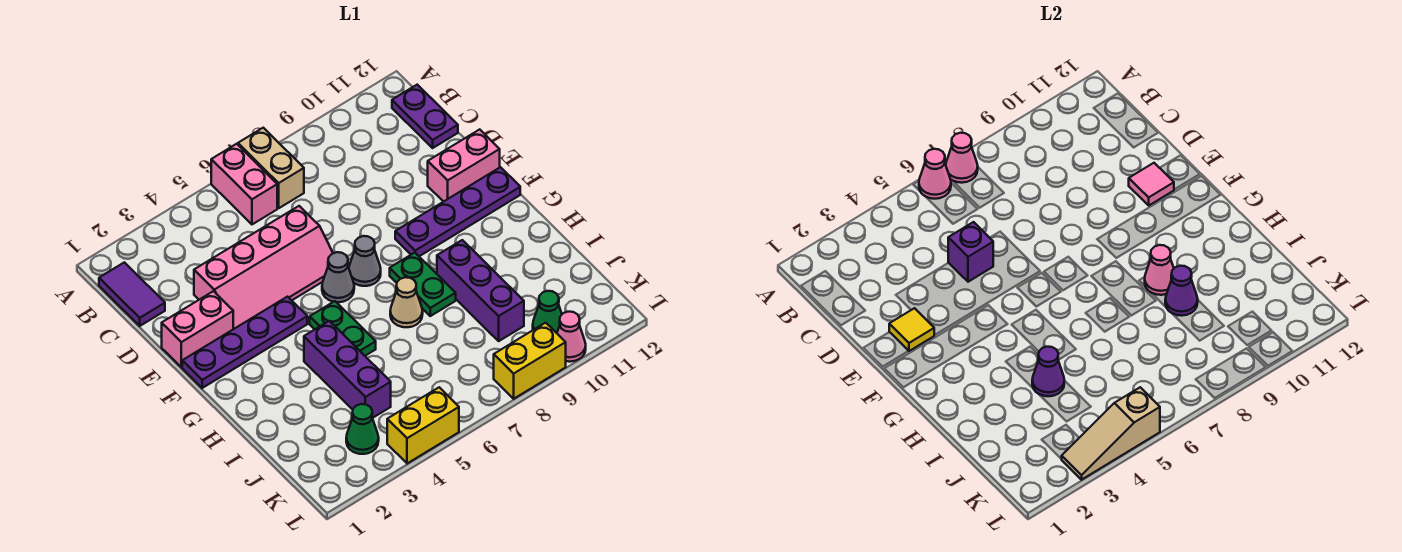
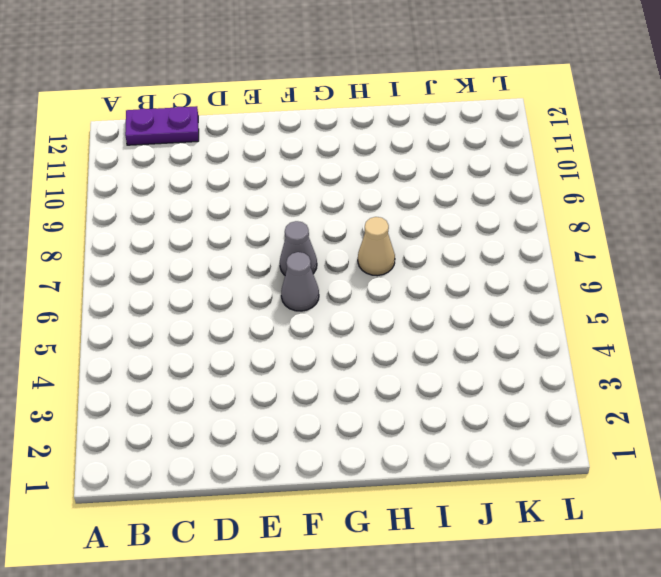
none -> pink 1x2 brick [211,144,277,224]
none -> tan 1x2 brick [238,128,304,208]
none -> purple 1x2 tile [99,262,165,326]
none -> pink 2x4 slope [194,206,333,329]

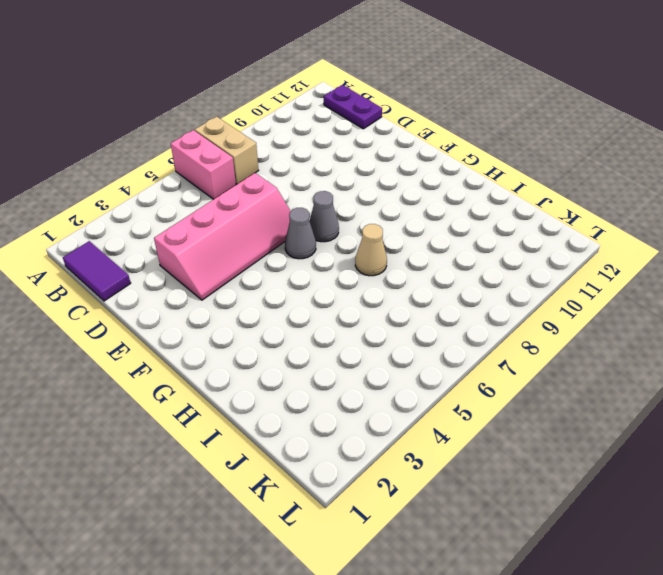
none -> pink 1x2 brick [162,291,233,367]
none -> pink 1x2 brick [428,129,500,202]
none -> purple 1x4 plate [182,297,307,388]
none -> purple 1x4 plate [395,167,520,256]

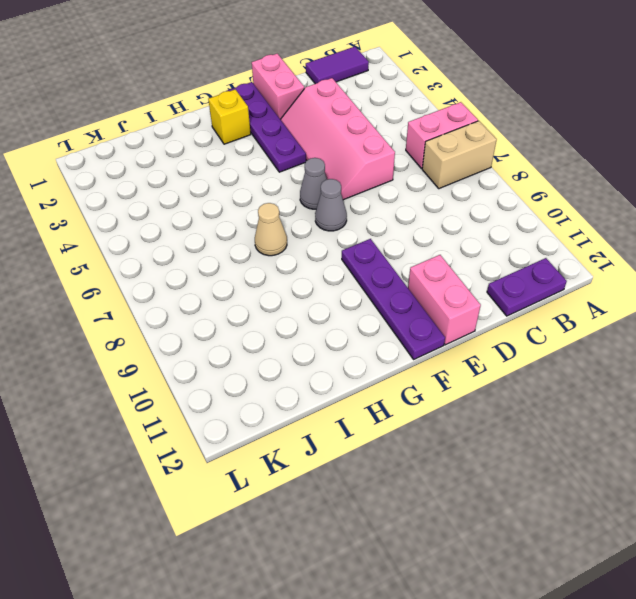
yellow 1x1 brick [208,89,251,144] -> none
none -> green 1x2 plate [310,301,376,356]
none -> green 1x2 plate [390,253,456,316]
none -> purple 1x3 brick [304,321,391,418]
none -> purple 1x3 brick [437,240,524,341]

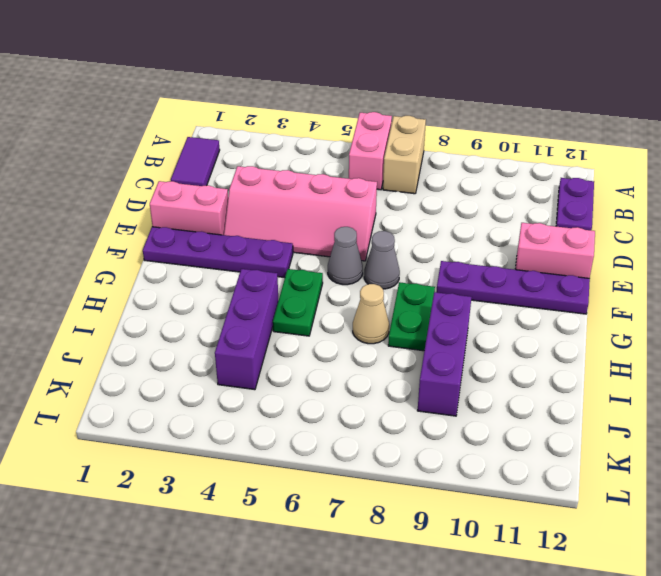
none -> green 1x1 cone [346,404,379,454]
none -> green 1x1 cone [533,291,562,333]
none -> yellow 1x2 brick [387,387,459,464]
none -> yellow 1x2 brick [494,323,566,399]

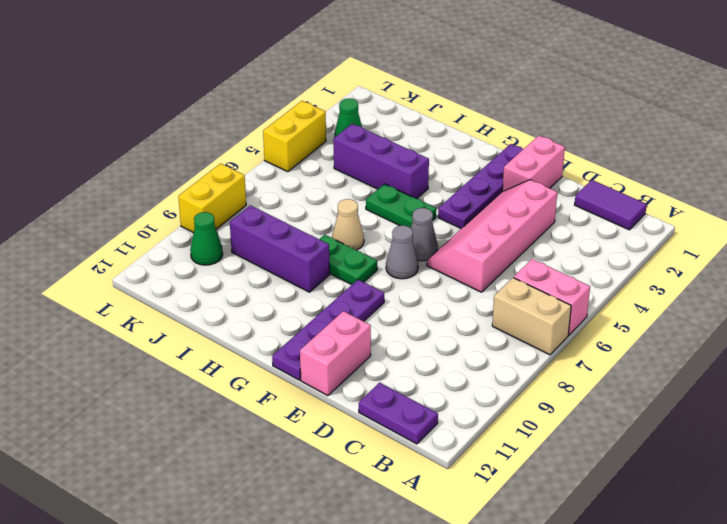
none -> pink 1x1 cone [557,312,586,362]
none -> pink 1x1 cone [919,149,951,199]
none -> pink 1x1 cone [946,133,978,183]
none -> purple 1x1 brick [948,222,993,282]

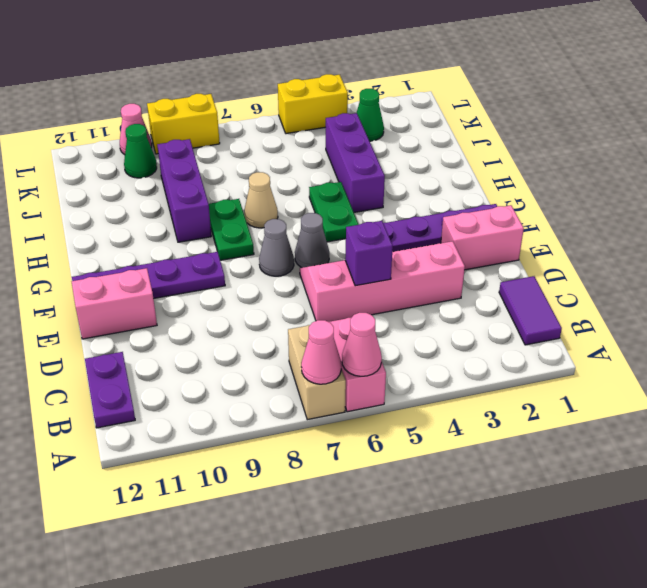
none -> yellow 1x1 tile [889,308,934,351]
none -> pink 1x1 tile [1129,163,1174,205]
none -> pink 1x1 cone [1145,245,1174,295]
none -> purple 1x1 cone [1032,347,1064,396]

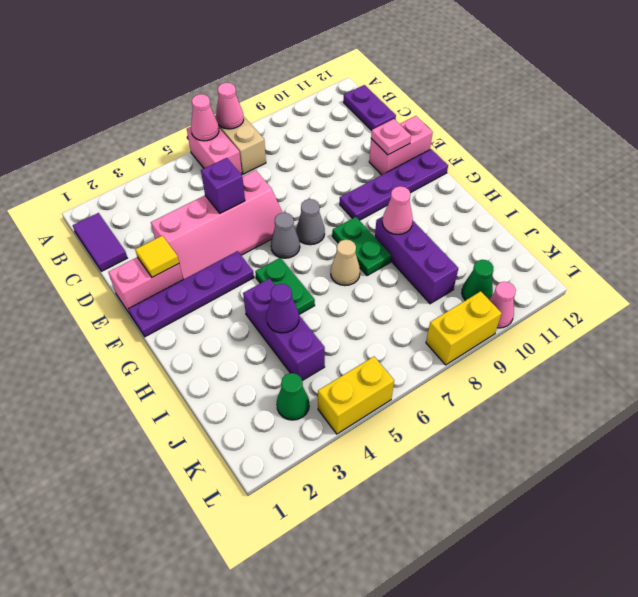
pink 1x1 plate [371,119,411,155] -> pink 1x1 tile [1129,163,1174,205]
none -> purple 1x1 cone [1165,266,1198,316]
none -> tan 1x3 slope [1062,387,1160,480]

